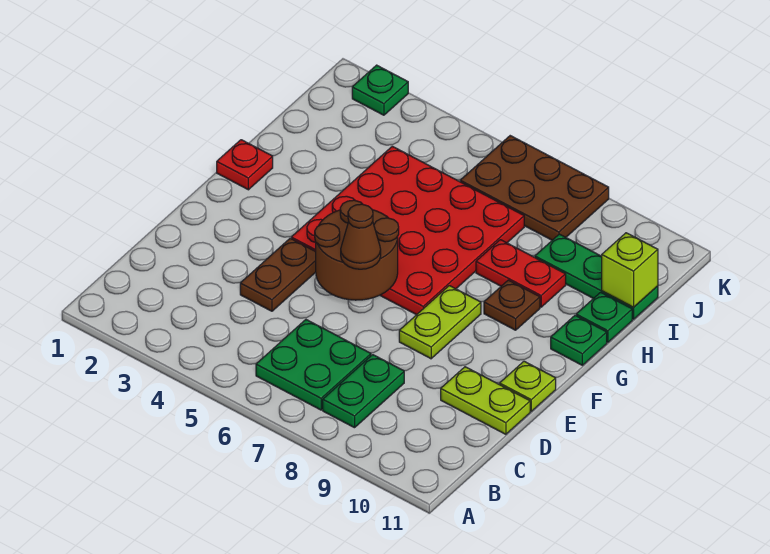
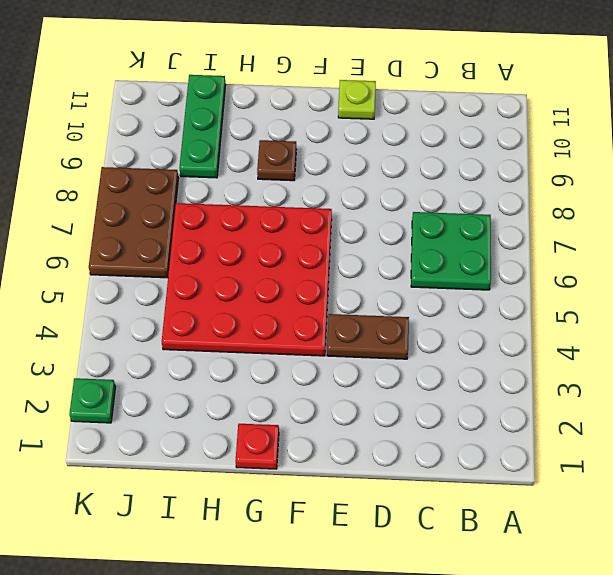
none -> green 1x2 plate [323,355,404,428]
none -> lime 1x2 plate [441,367,530,434]
none -> lime 1x2 plate [399,286,481,359]

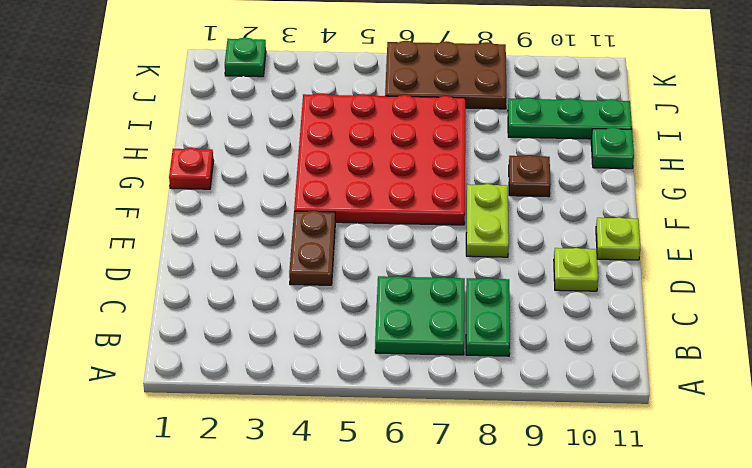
lime 1x1 plate [554,248,598,291] -> lime 1x2 plate [441,367,530,434]
none -> green 1x1 plate [551,315,607,365]
none -> red 1x2 plate [476,240,566,307]
none -> brown 2x2 round brick [315,200,399,300]

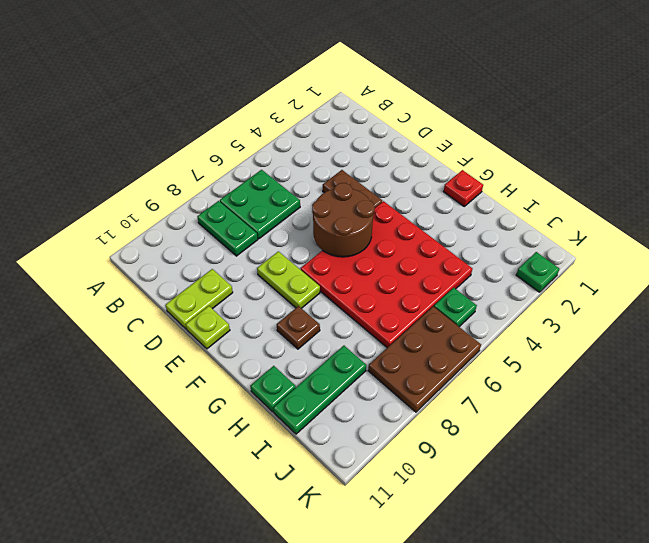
green 1x1 plate [434,288,477,327] -> green 1x1 plate moved to [551,315,607,365]
none -> red 1x2 plate [476,240,566,307]
none -> lime 1x1 brick [602,233,658,307]
none -> brown 1x1 cone [341,204,381,269]

